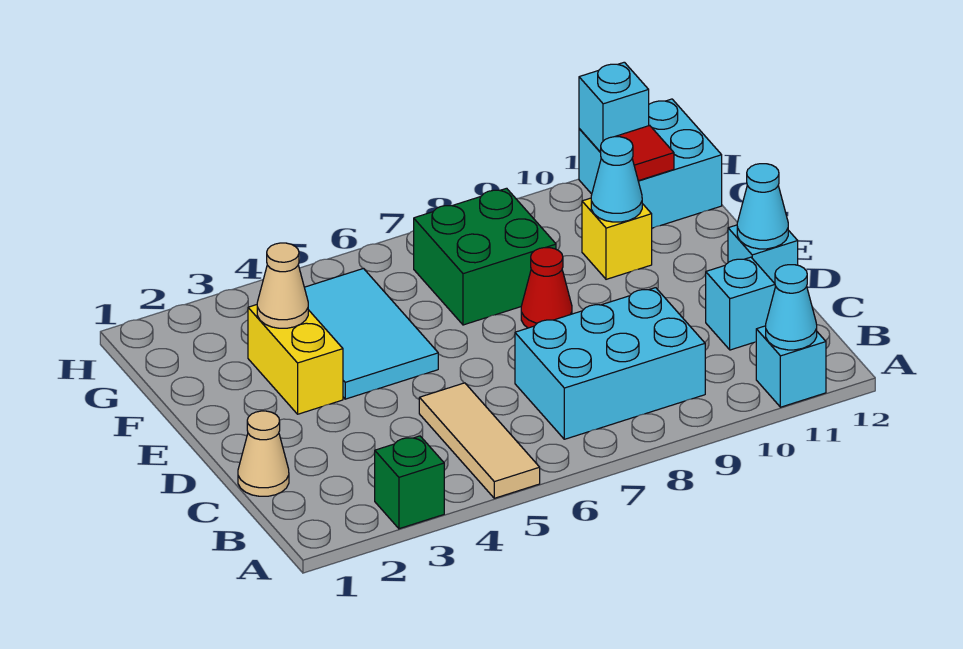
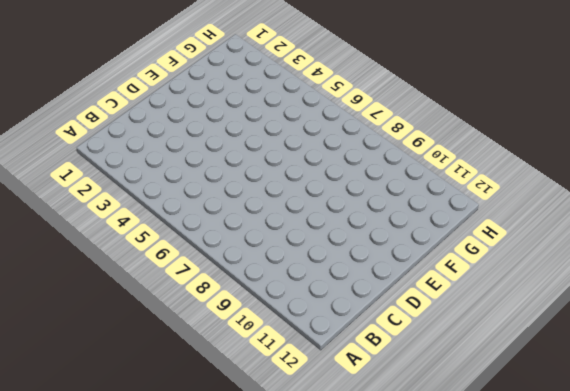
none -> green 1x1 brick [375,436,444,529]
none -> tan 1x3 tile [419,383,540,498]
none -> cyan 1x1 brick [756,326,826,407]

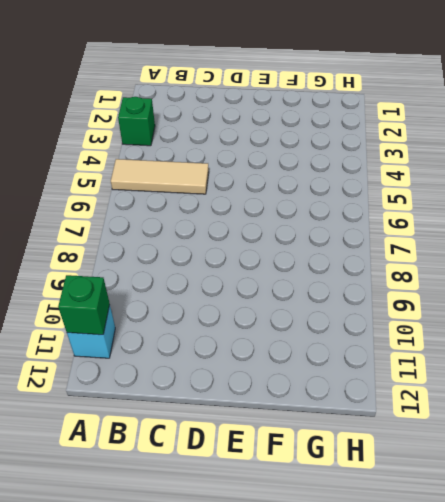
green 1x1 brick [58,275,110,335] -> cyan 1x1 cone [766,265,817,350]
none -> cyan 2x3 brick [515,288,705,439]
none -> tan 1x1 cone [238,411,289,496]
none -> cyan 1x1 brick [706,257,776,350]

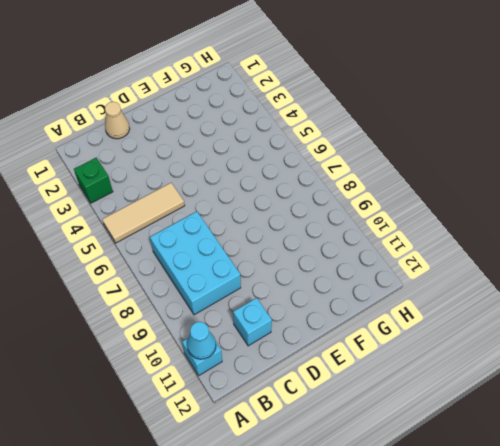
none -> cyan 1x1 brick [728,225,798,284]
none -> yellow 1x2 brick [248,305,343,414]
none -> cyan 2x3 tile [304,269,438,399]

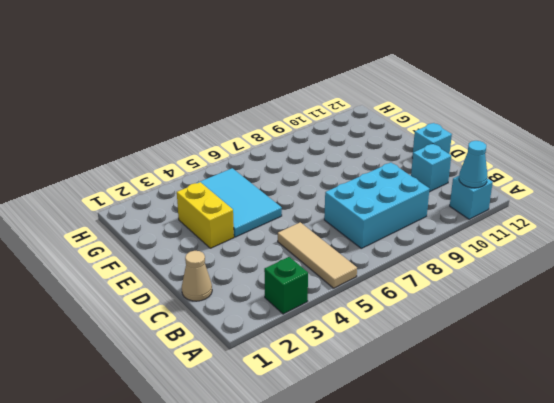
none -> red 1x1 cone [521,248,572,328]
none -> green 2x2 brick [414,188,556,325]
none -> yellow 1x1 brick [582,198,652,279]

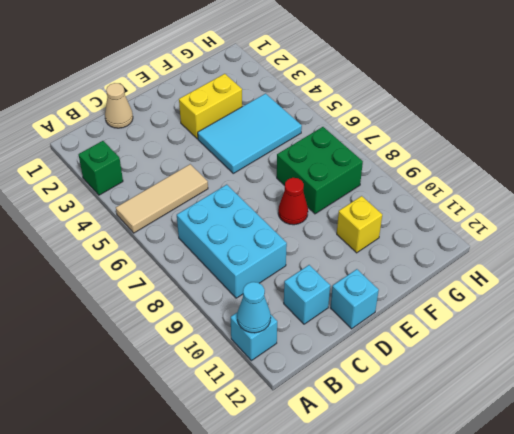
none -> cyan 2x2 brick [579,99,722,228]
none -> cyan 1x1 cone [737,164,788,249]
none -> tan 1x1 cone [257,243,308,328]

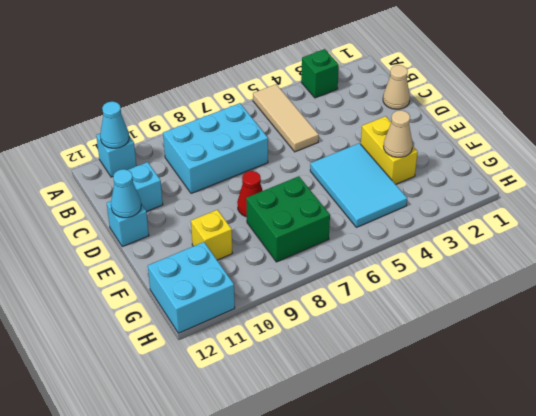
none -> cyan 1x1 cone [591,137,642,222]
none -> red 1x1 tile [615,126,674,181]
none -> cyan 1x1 brick [579,62,649,152]

